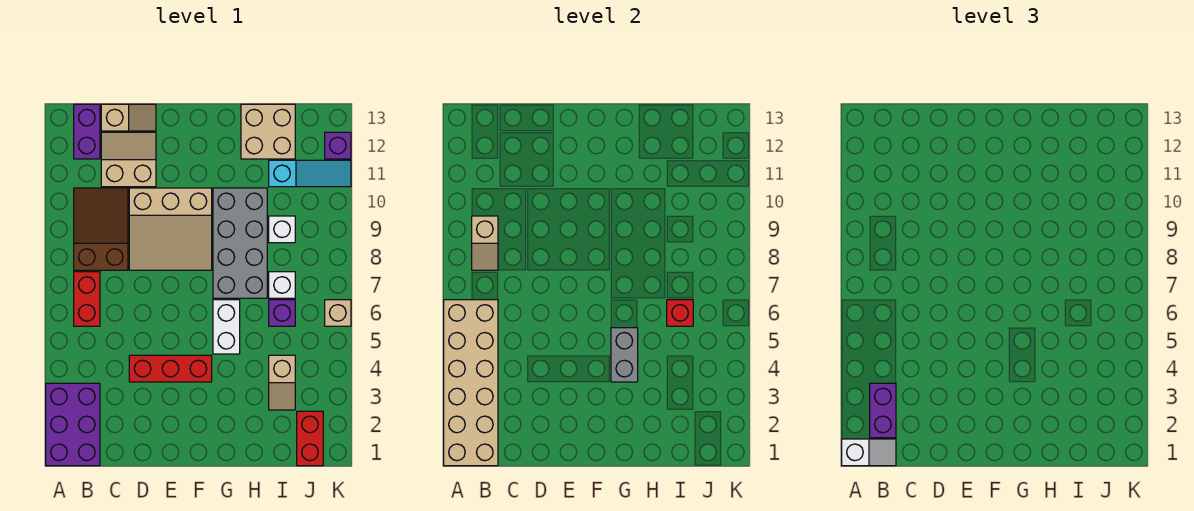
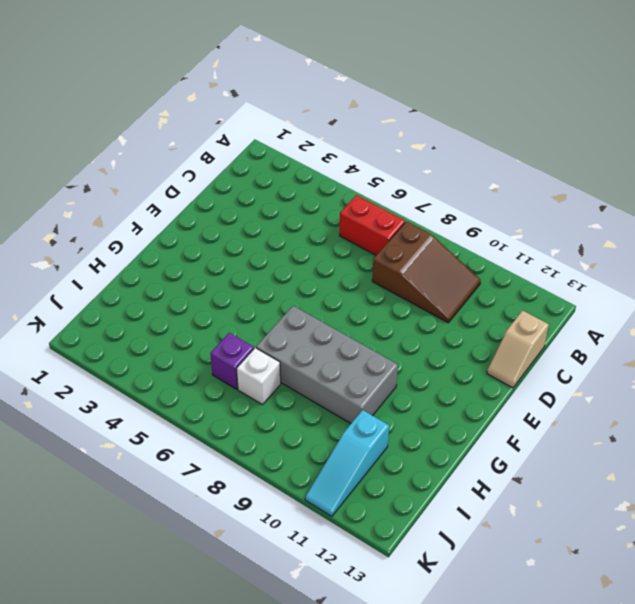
none -> purple 2x3 brick [46,383,100,466]
none -> purple 1x2 brick [74,104,100,159]
none -> tan 2x2 slope [101,132,156,187]

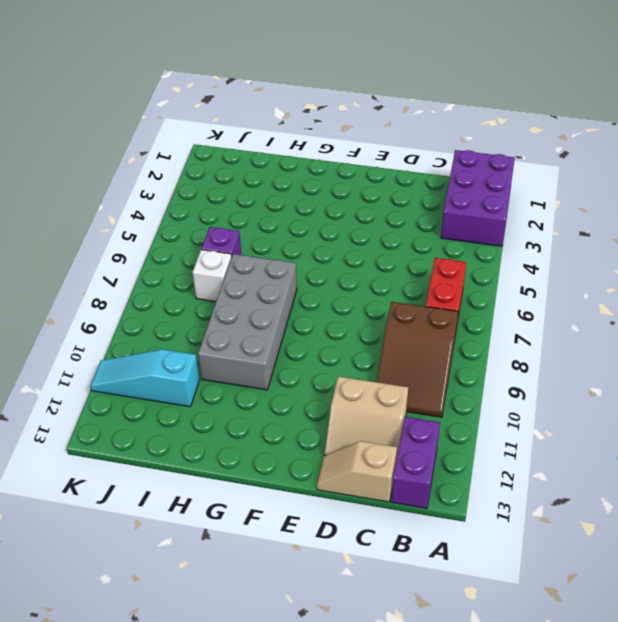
none -> red 1x3 brick [129,355,212,382]
none -> tan 3x3 slope [129,188,212,270]
none -> white 1x2 brick [213,300,240,354]

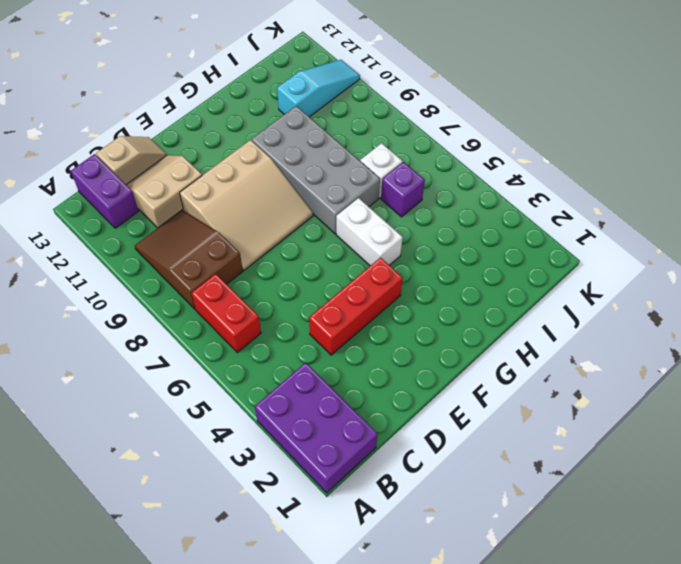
none -> tan 2x2 brick [241,104,295,159]
none -> tan 1x2 slope [269,355,295,410]
none -> white 1x1 brick [269,216,295,243]

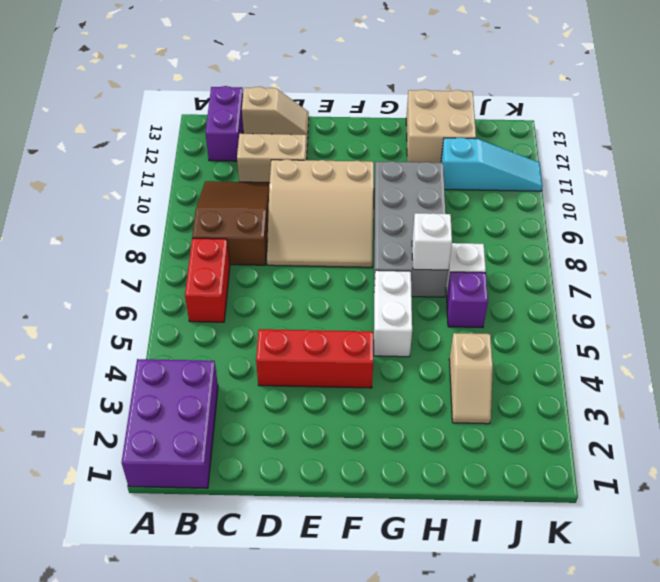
white 1x1 brick [412,213,452,270] -> white 1x1 brick moved to [269,216,295,243]
none -> red 1x2 brick [297,411,323,466]
none -> tan 1x1 brick [325,300,351,326]
none -> purple 1x1 brick [325,132,351,159]

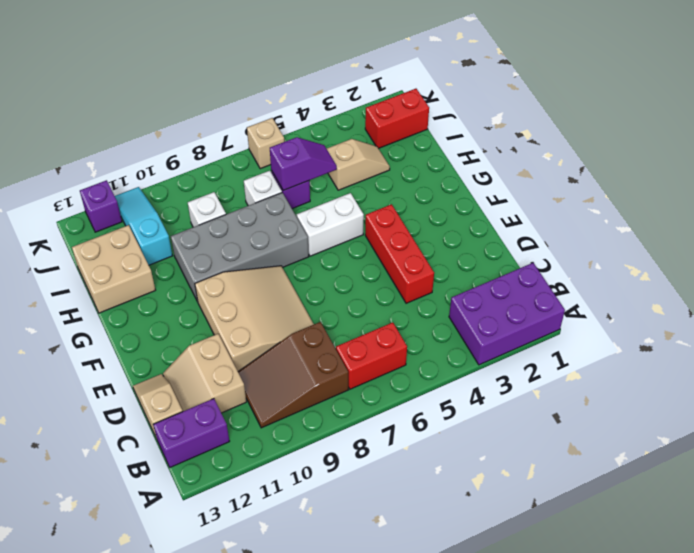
purple 1x2 slope [270,137,337,191] -> red 1x1 brick [667,300,693,326]
none -> tan 2x6 brick [444,300,498,466]
none -> tan 1x2 slope [472,216,498,270]
none -> grey 1x2 brick [611,328,638,382]

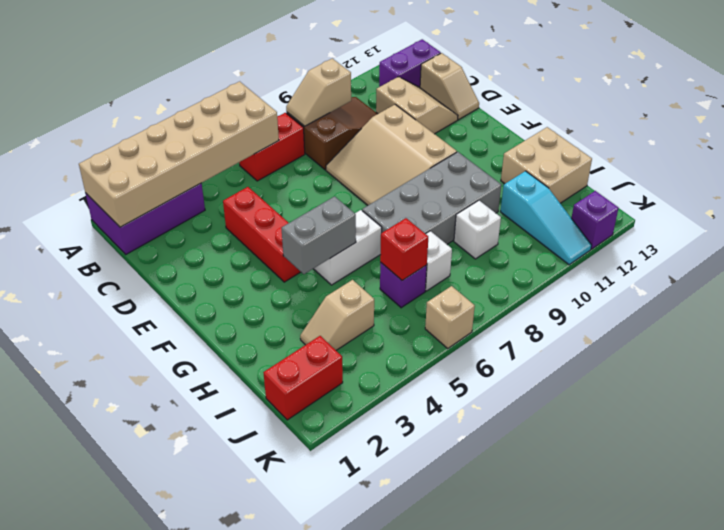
none -> white 1x2 slope [842,439,896,466]
none -> purple 1x2 brick [870,383,896,438]

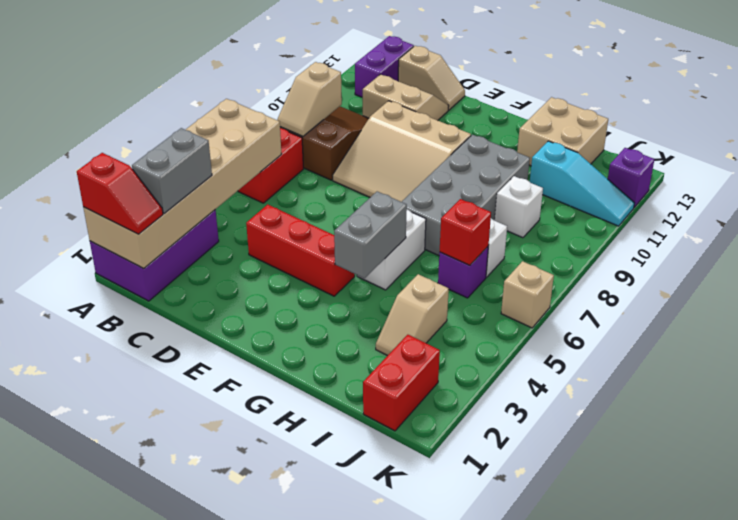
red 1x2 slope [77,153,163,234] -> white 1x2 slope [842,439,896,466]
grey 1x2 brick [132,128,212,214] -> purple 1x2 brick [870,383,896,438]

